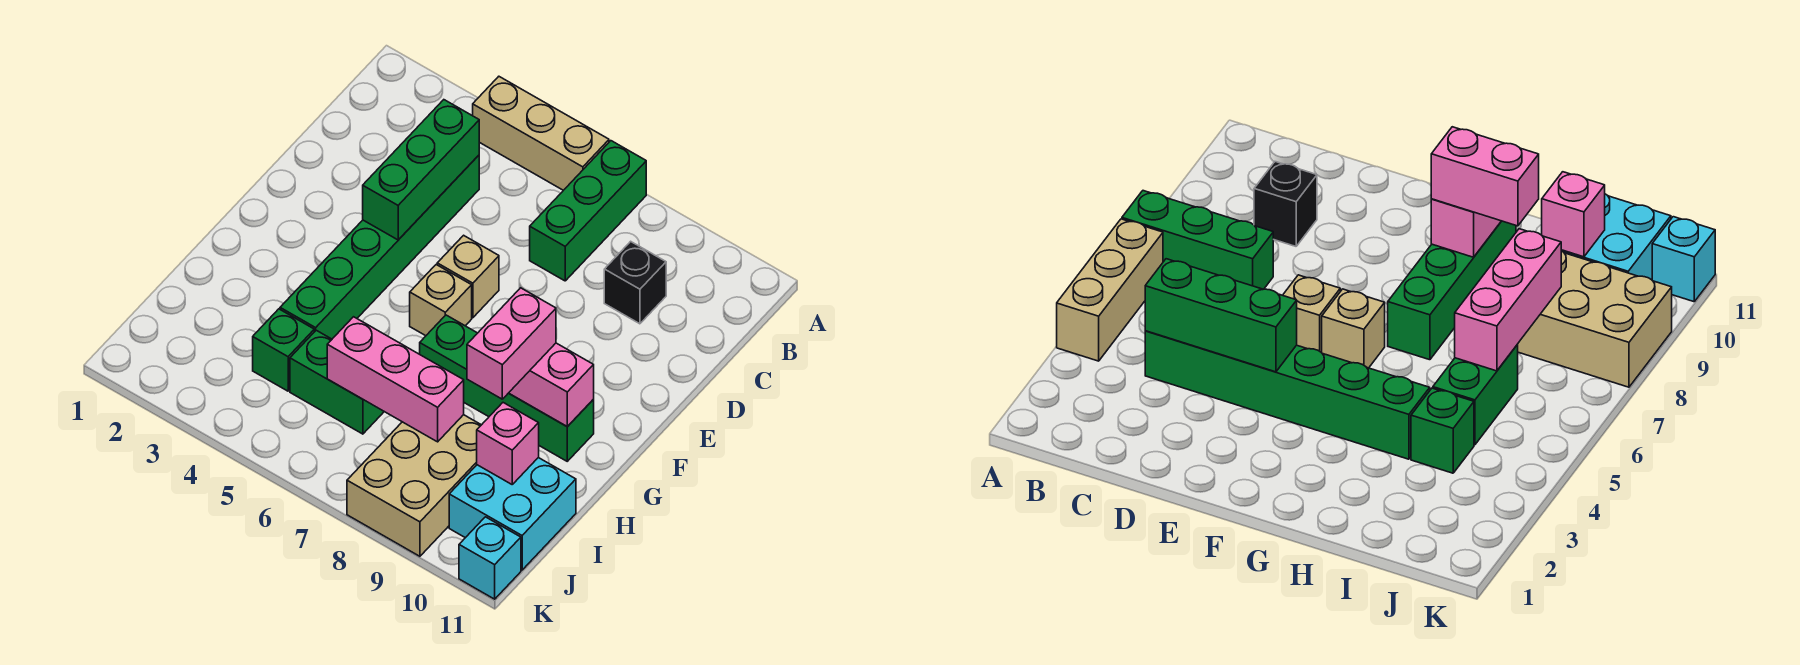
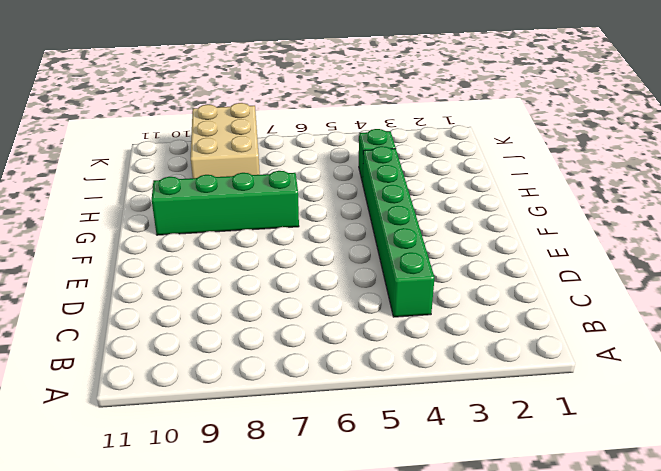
none -> tan 1x3 brick [473,77,609,190]
none -> green 1x3 brick [530,141,646,281]
none -> black 1x1 brick [604,241,666,324]

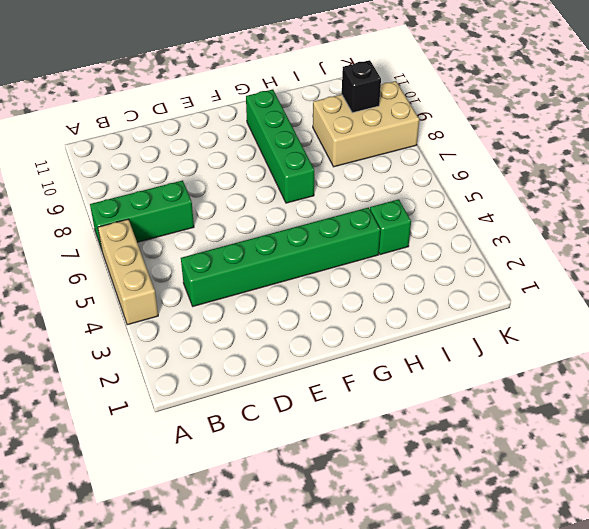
black 1x1 brick [342,60,381,113] -> black 1x1 brick moved to [604,241,666,324]
none -> tan 1x1 brick [437,235,499,318]
none -> tan 1x1 brick [410,265,472,336]
none -> green 1x2 brick [290,330,384,434]

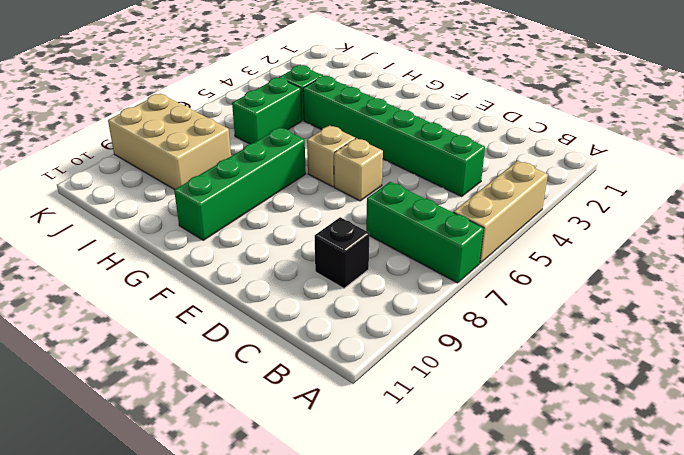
none -> cyan 2x2 brick [449,458,576,570]
none -> cyan 1x1 brick [459,517,521,599]
none -> green 1x3 brick [363,100,479,240]

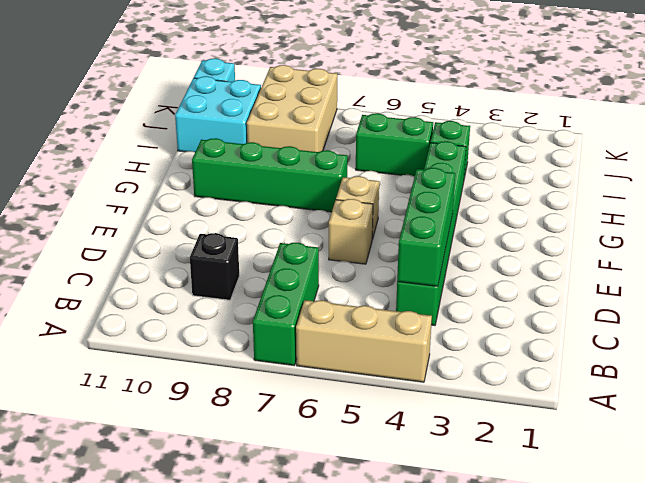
none -> pink 1x2 brick [509,343,594,427]
none -> pink 1x3 brick [327,317,464,442]
none -> pink 1x1 brick [477,403,539,484]

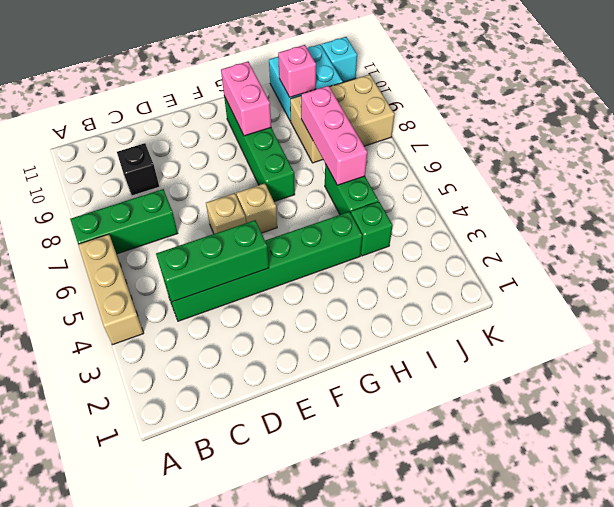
none -> pink 1x2 brick [467,288,556,399]

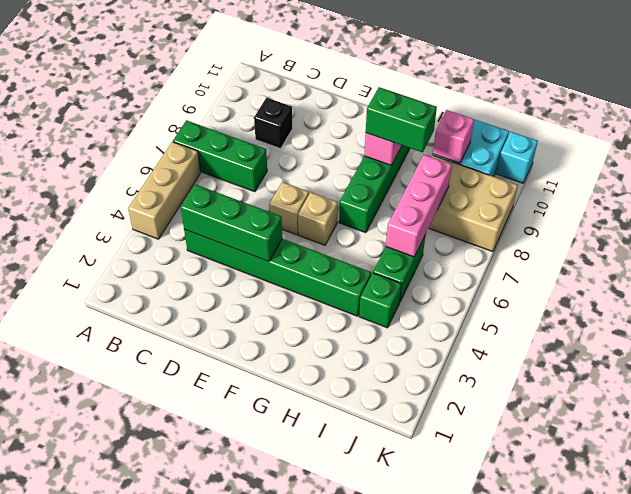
green 1x2 brick [366,87,437,152] -> pink 1x2 brick [467,288,556,399]

